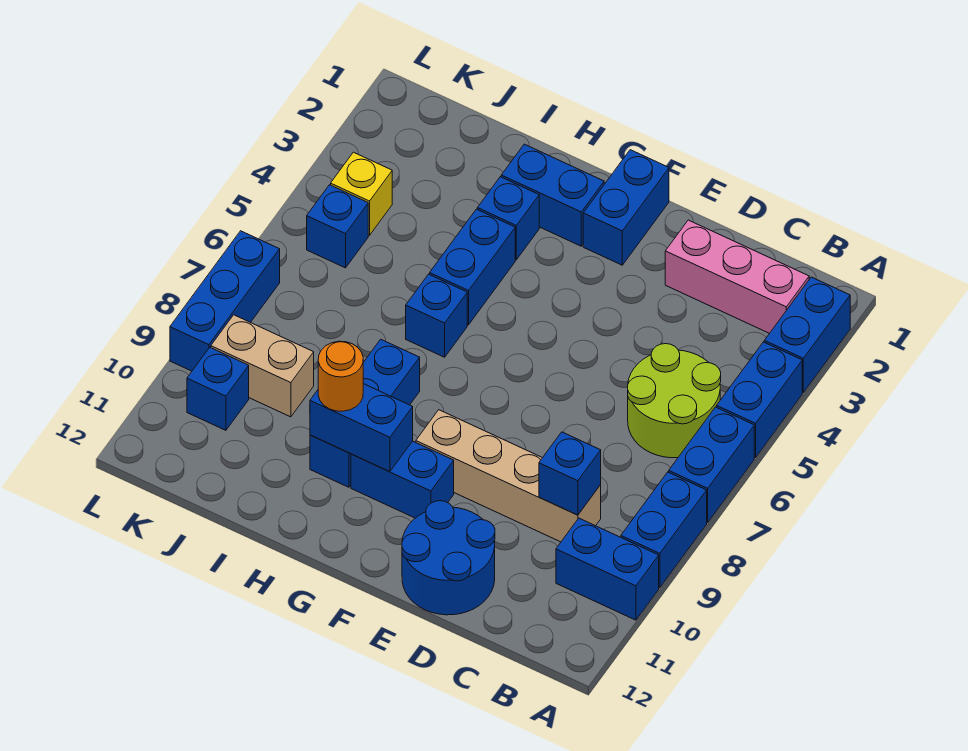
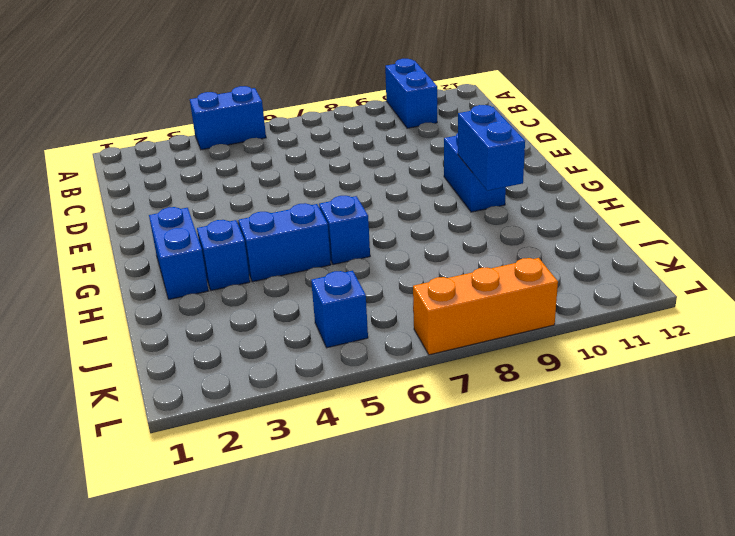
orange 1x3 brick [413,258,558,355] -> blue 1x3 brick [170,231,280,371]
none -> blue 1x2 brick [764,277,850,392]
none -> blue 1x2 brick [669,407,754,523]
none -> blue 1x2 brick [621,472,707,588]

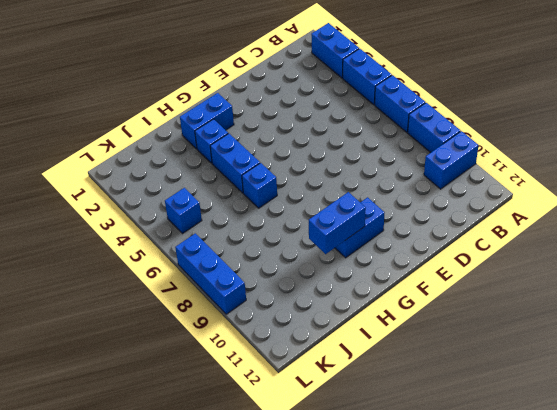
none -> pink 1x3 brick [665,220,809,333]
none -> lime 2x2 round brick [628,344,721,458]
none -> tan 1x4 brick [416,410,601,542]

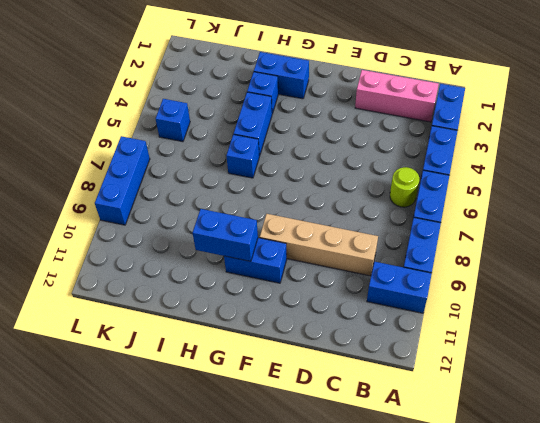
lime 1x1 round brick [390,167,419,207] -> lime 2x2 round brick [628,344,721,458]
none -> blue 2x2 round brick [402,501,495,615]
none -> blue 1x2 brick [583,150,669,265]
none -> blue 1x3 brick [310,339,420,487]

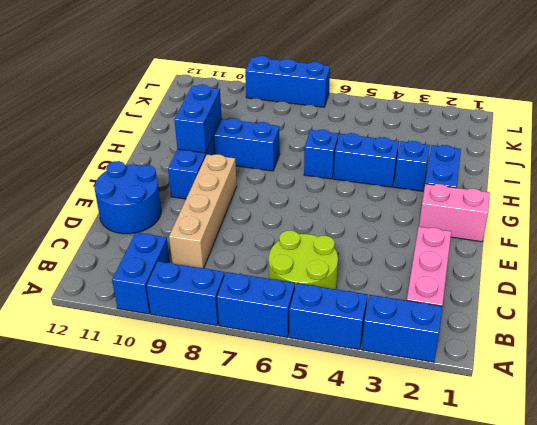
pink 1x2 brick [419,184,490,242] -> blue 1x2 brick [583,150,669,265]
none -> tan 1x2 brick [211,315,314,417]
none -> yellow 1x1 brick [331,152,392,235]
none -> blue 1x1 brick [307,185,368,268]

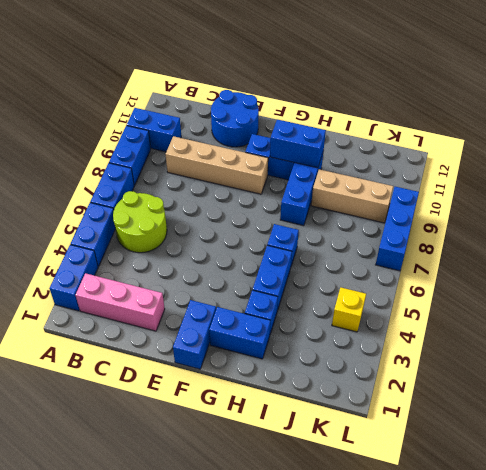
tan 1x3 brick [311,169,393,223] -> tan 1x2 brick [211,315,314,417]
none -> blue 1x1 brick [307,185,368,268]
none -> blue 1x1 brick [187,348,249,430]
none -> blue 1x1 brick [539,432,601,515]

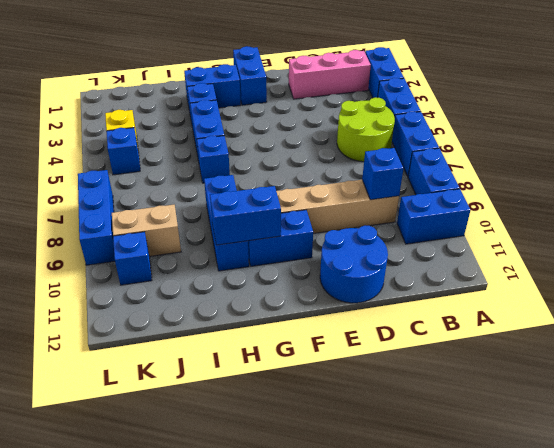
none -> orange 1x1 round brick [318,341,363,411]

